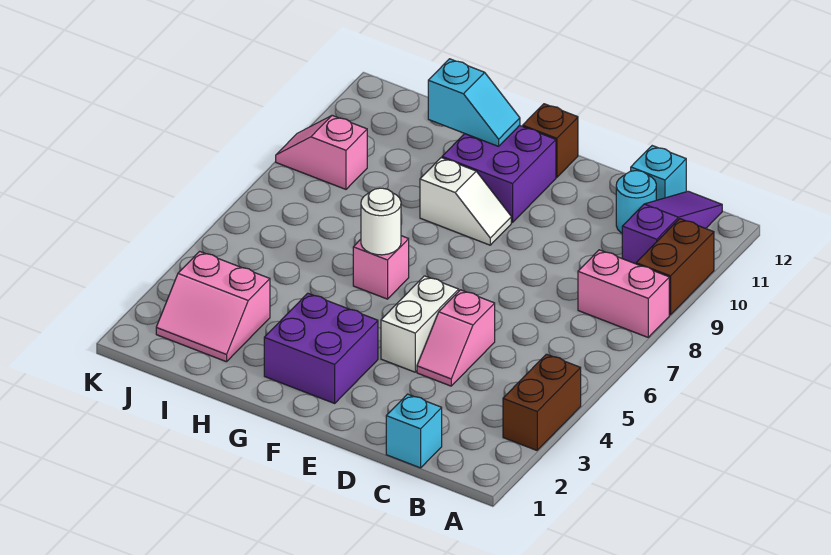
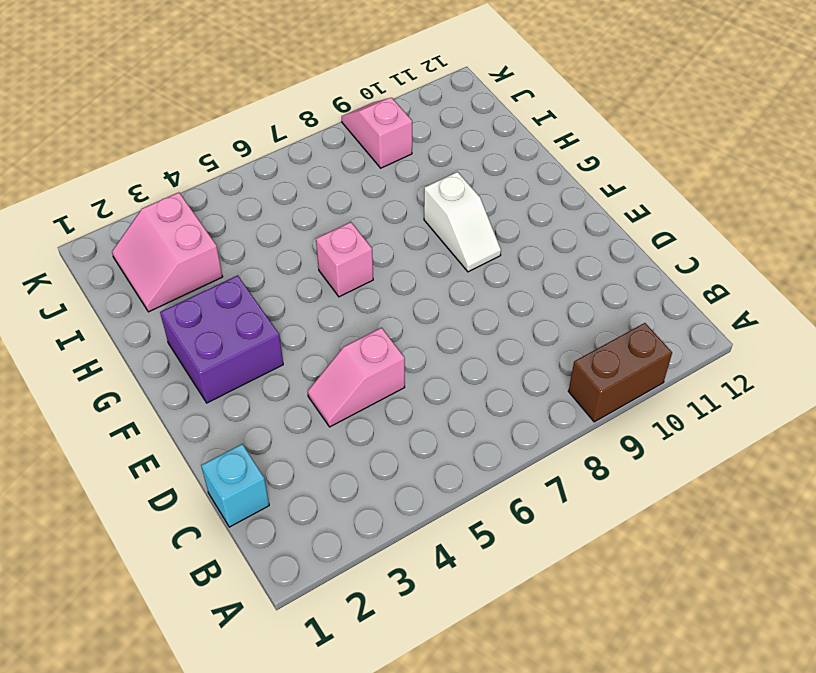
none -> brown 1x2 brick [503,354,581,450]
none -> pink 1x2 brick [578,250,669,337]
none -> purple 1x3 slope [622,191,722,264]

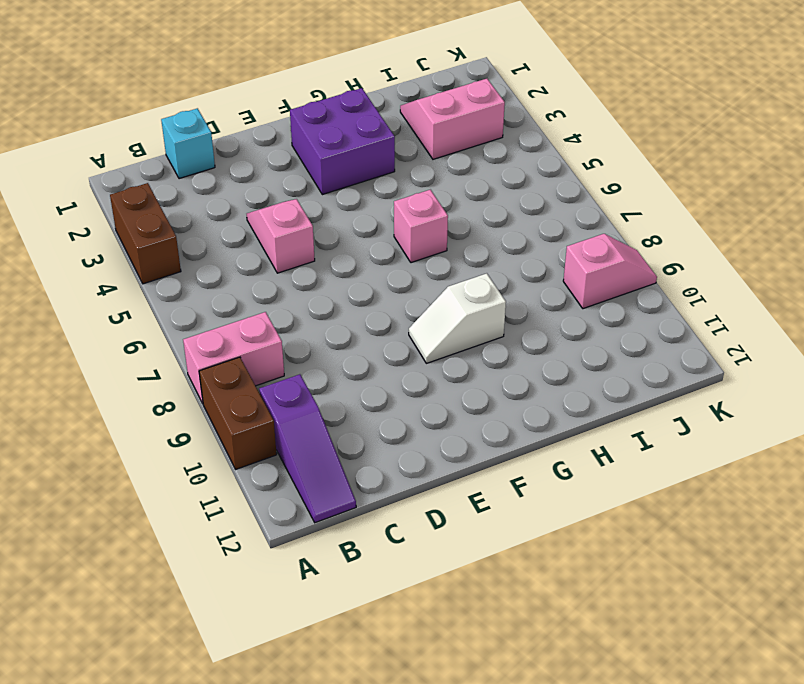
none -> cyan 1x1 round brick [616,170,656,233]
none -> cyan 1x1 brick [631,146,686,200]
none -> white 1x2 brick [381,276,459,372]

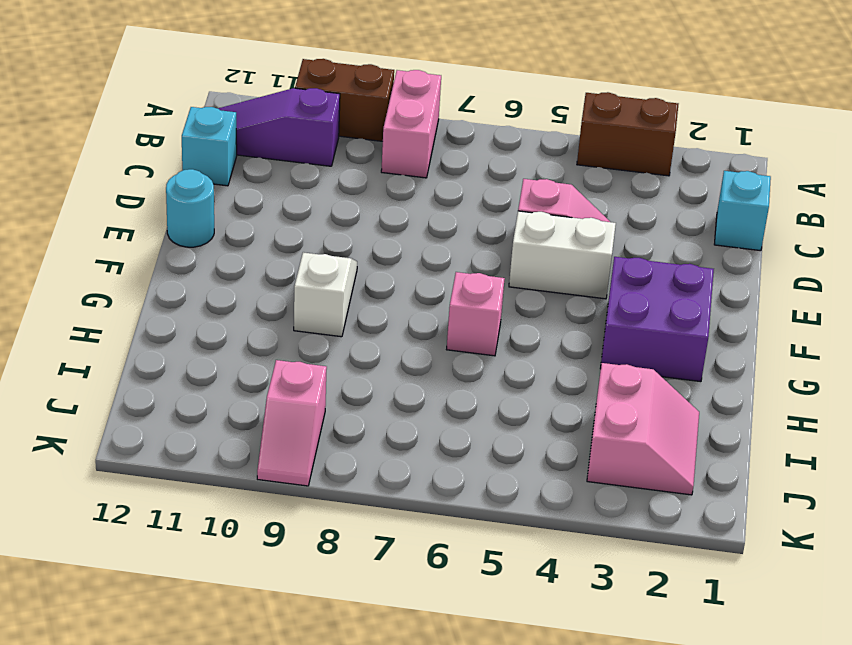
cyan 1x1 round brick [166,169,214,247] -> cyan 1x1 round brick moved to [616,170,656,233]
none -> purple 2x2 brick [442,125,556,223]
none -> brown 1x1 brick [523,104,578,177]
none -> white 1x1 round brick [361,188,401,255]

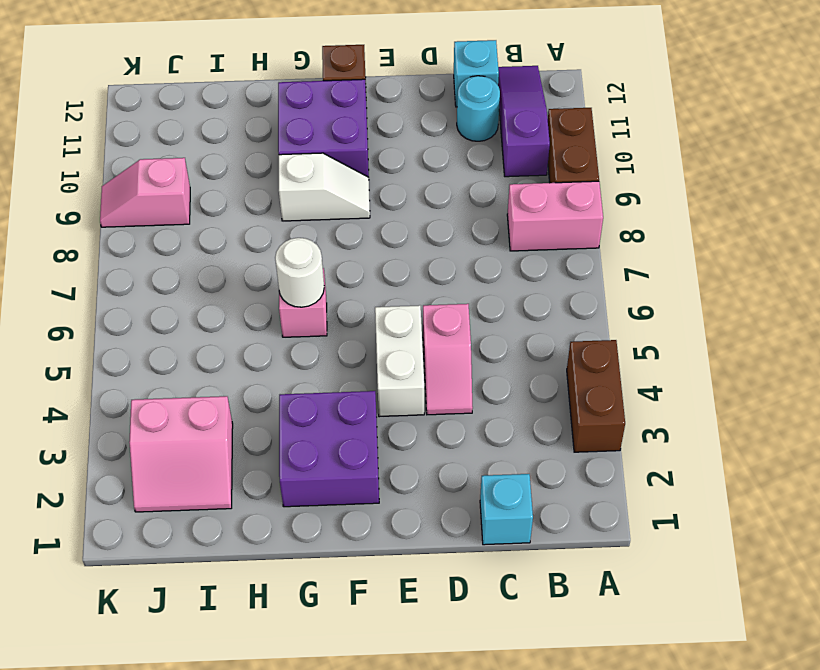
none -> cyan 1x2 slope [428,59,520,146]

